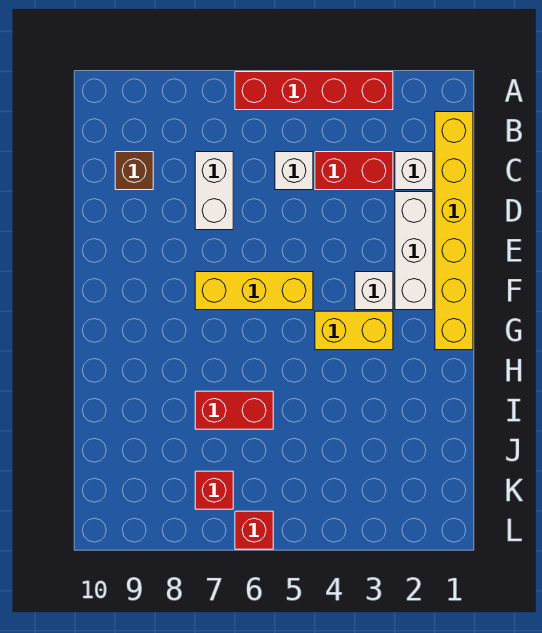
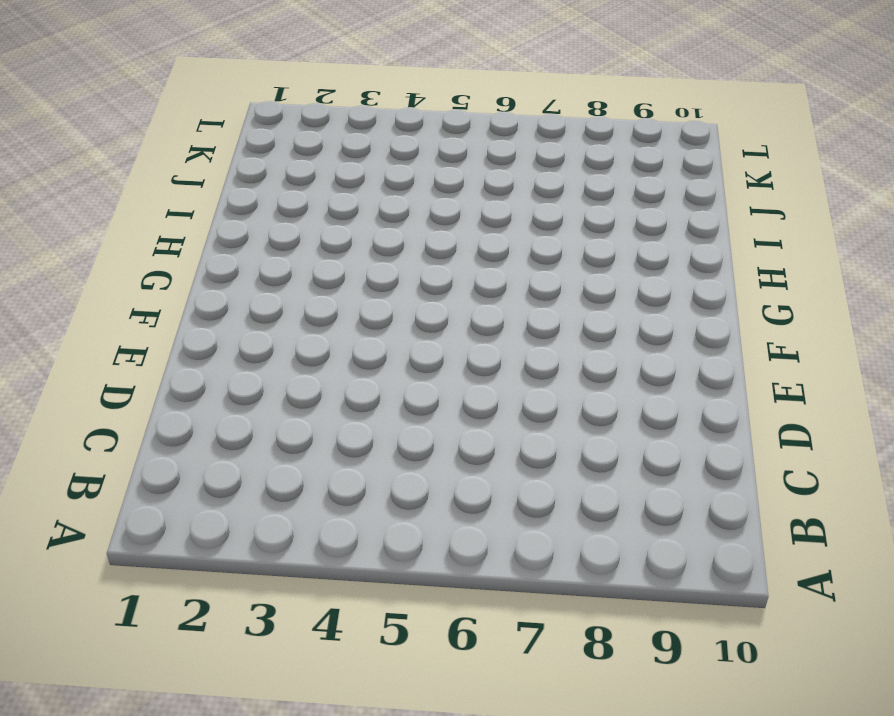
none -> red 1x4 brick [235,72,393,110]
none -> yellow 1x6 brick [435,112,473,350]
none -> white 1x1 brick [395,152,433,190]

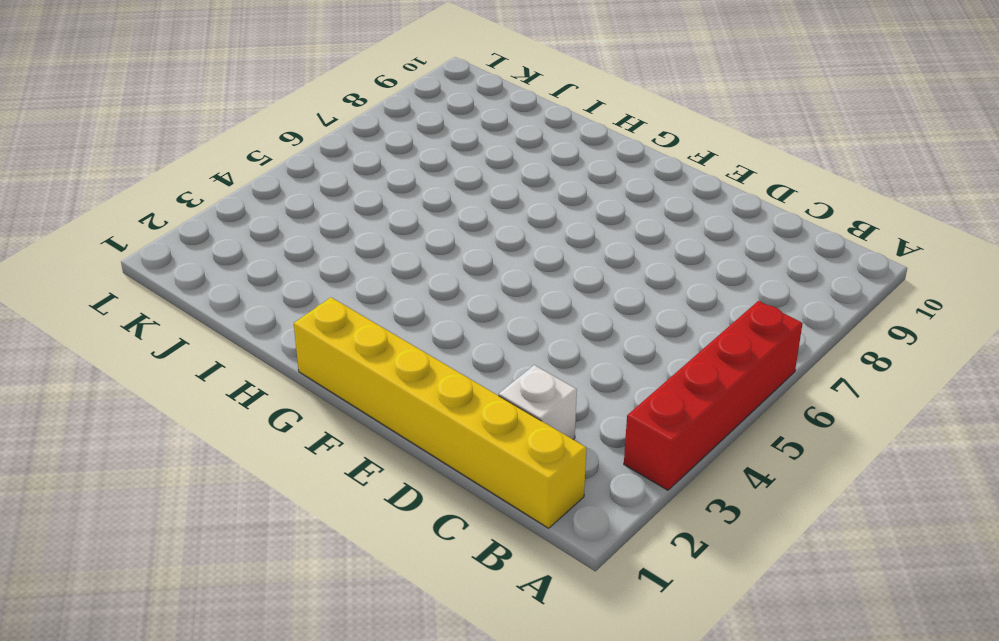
none -> red 1x2 brick [315,152,393,190]
none -> white 1x1 brick [275,152,313,190]
none -> white 1x2 brick [195,152,233,230]

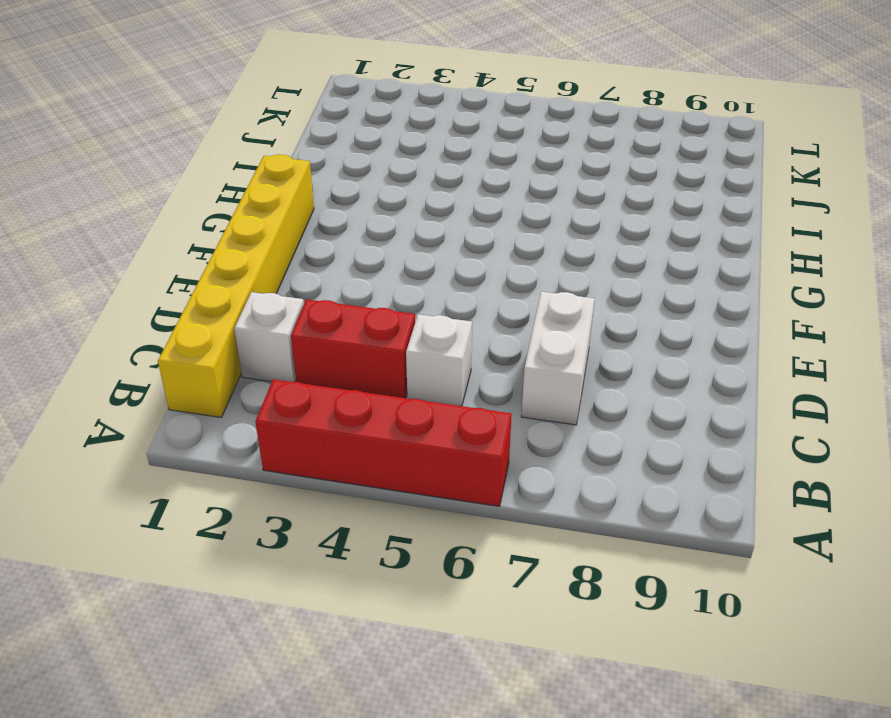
none -> brown 1x1 brick [115,152,153,190]
none -> white 1x3 brick [395,192,433,310]
none -> white 1x1 brick [355,272,393,310]

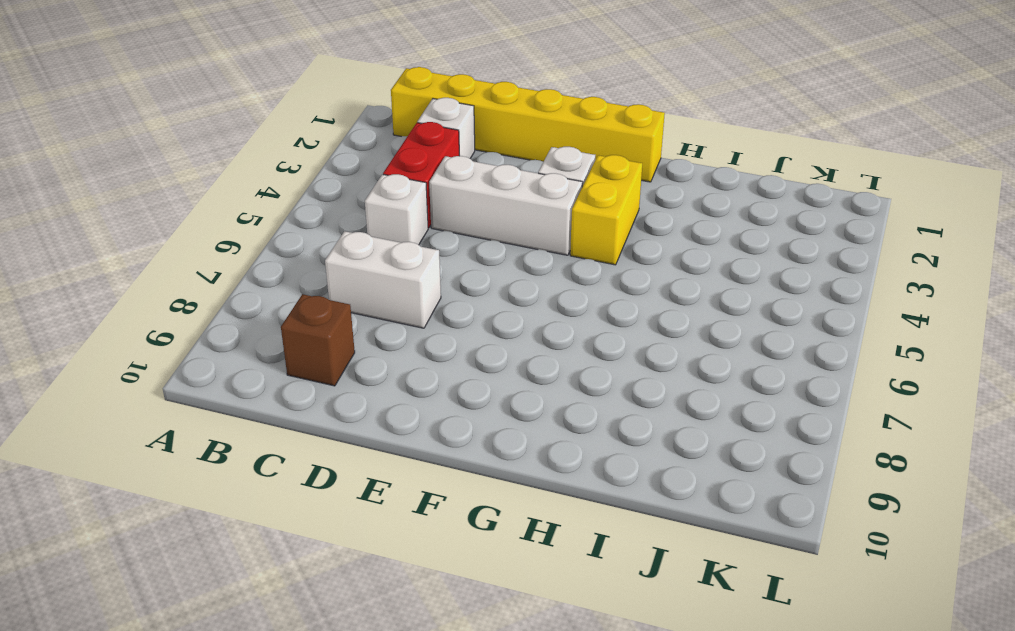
white 1x3 brick [429,156,582,255] -> white 1x3 brick moved to [395,192,433,310]
none -> red 1x4 brick [235,72,393,110]
none -> yellow 1x3 brick [195,272,313,310]
none -> red 1x2 brick [195,391,273,429]

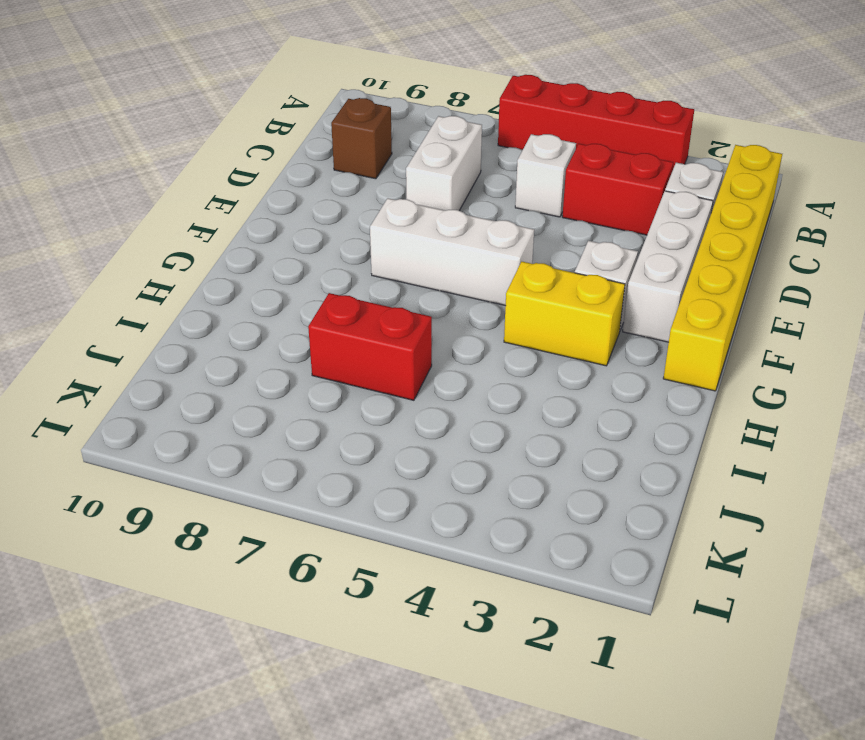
white 1x3 brick [370,198,534,306] -> yellow 1x3 brick [195,272,313,310]
none -> red 1x1 brick [195,471,233,509]
none -> red 1x1 brick [235,511,273,549]

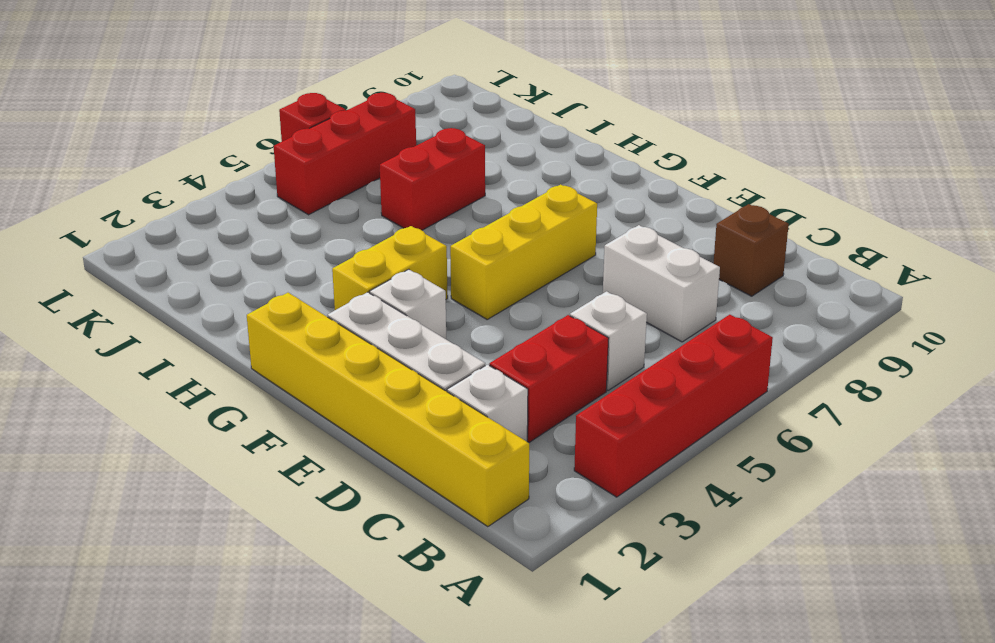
red 1x3 brick [274,93,416,215] -> red 1x1 brick [195,471,233,509]

